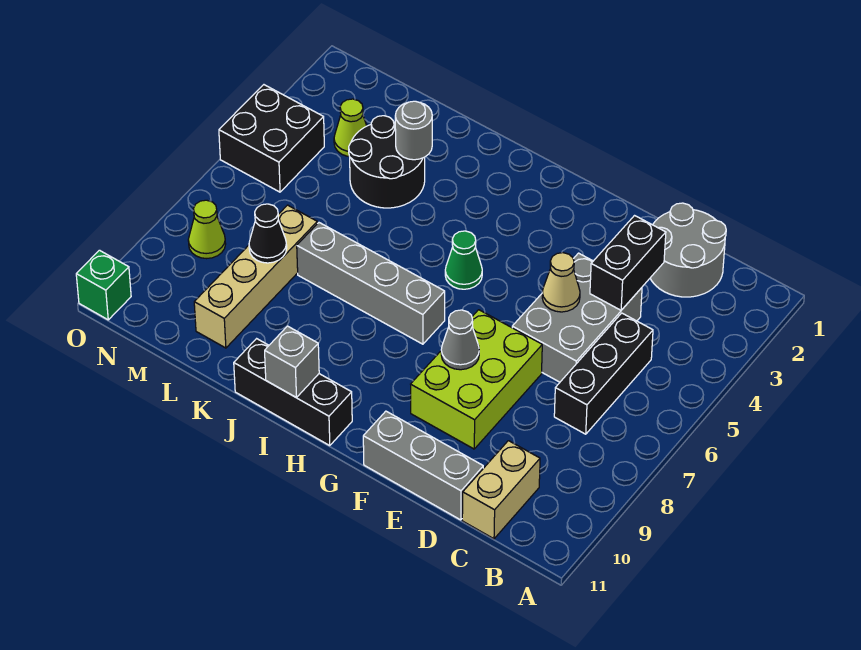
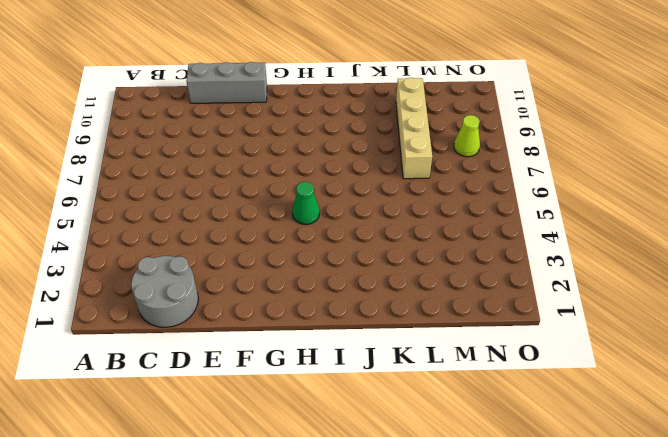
none -> black 1x3 brick [554,313,653,434]
none -> tan 1x2 brick [462,441,540,539]
none -> grey 2x3 brick [512,253,642,382]

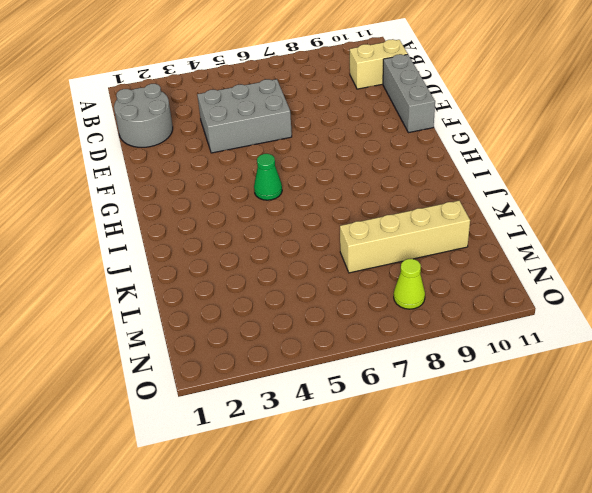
none -> black 1x3 brick [554,313,653,434]
none -> lime 2x3 brick [411,310,542,449]
none -> grey 1x4 brick [297,223,445,344]

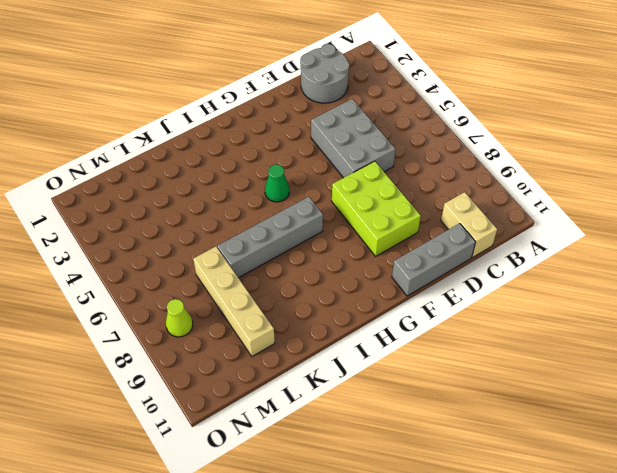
none -> black 1x3 brick [554,313,653,434]
none -> black 1x3 brick [234,339,352,446]
none -> black 2x2 round brick [349,116,425,208]

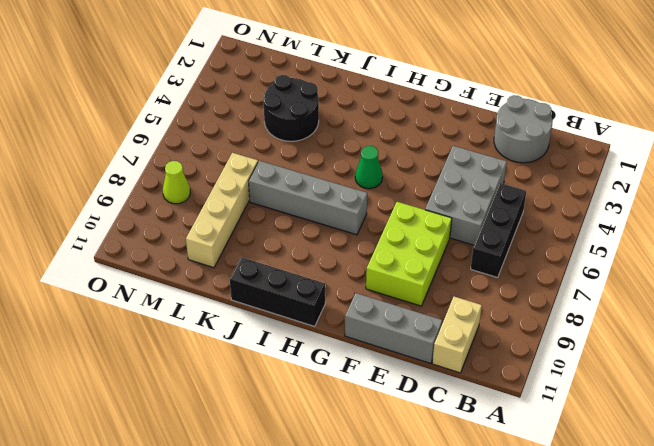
none -> lime 1x1 cone [334,99,367,156]
none -> black 2x2 brick [219,85,324,192]
none -> green 1x1 brick [76,250,131,320]

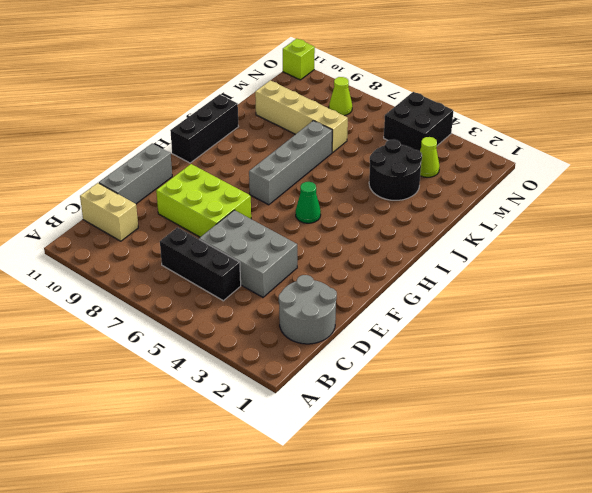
lime 1x1 brick [283,39,315,80] -> green 1x1 brick [76,250,131,320]
none -> black 1x2 brick [590,216,666,310]
none -> tan 1x1 cone [542,253,580,312]
none -> grey 1x1 cone [441,310,479,370]

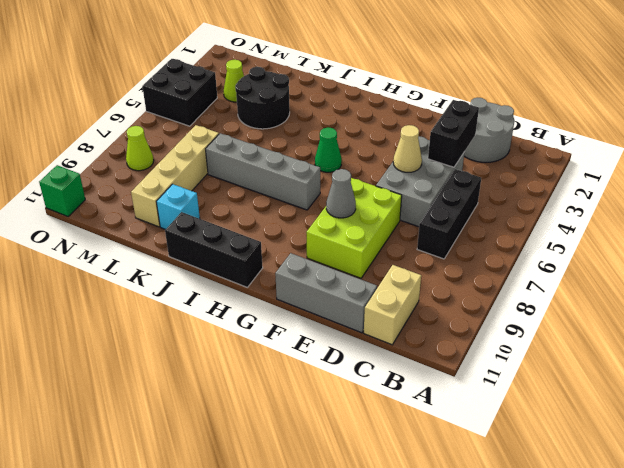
cyan 1x1 brick [156,184,200,229] -> none
none -> grey 1x1 brick [265,326,319,397]
none -> grey 1x1 round brick [395,101,432,160]
none -> black 1x1 cone [249,204,287,263]

